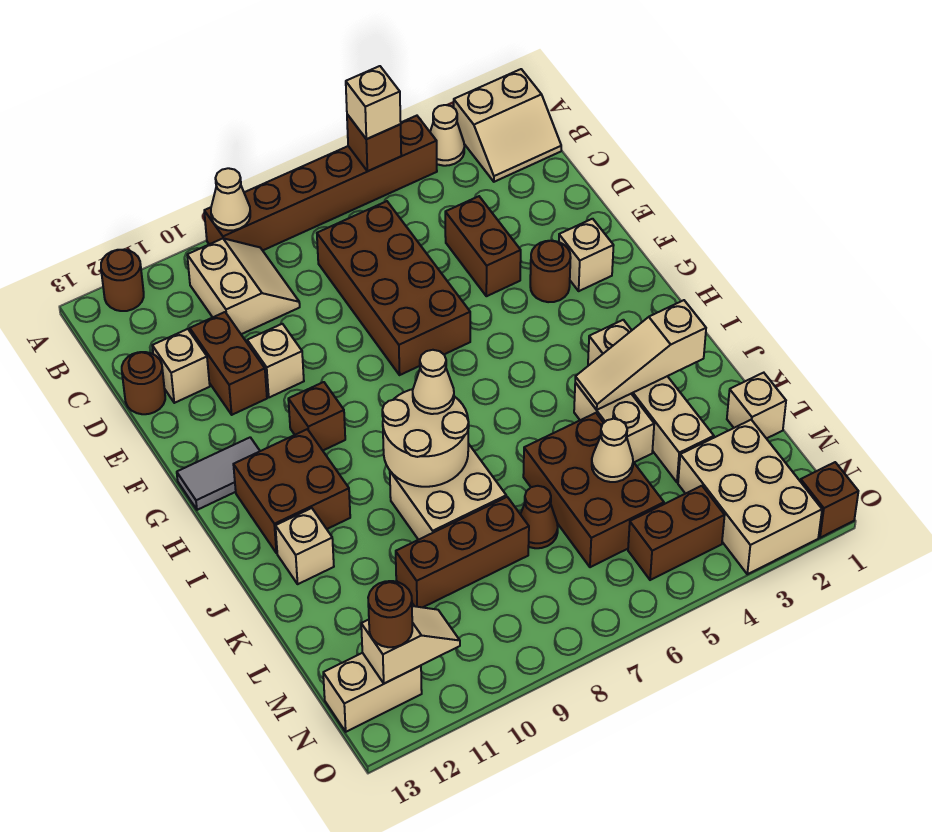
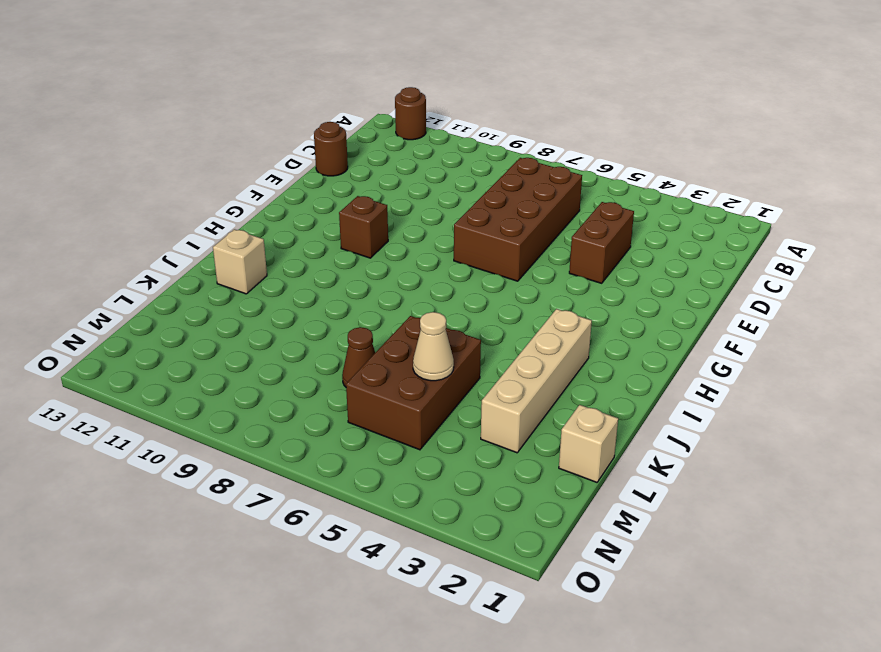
none -> tan 2x2 slope [454,69,561,182]
none -> tan 1x1 cone [430,105,464,166]
none -> brown 1x6 brick [204,116,437,250]
none -> tan 2x2 slope [187,238,300,334]

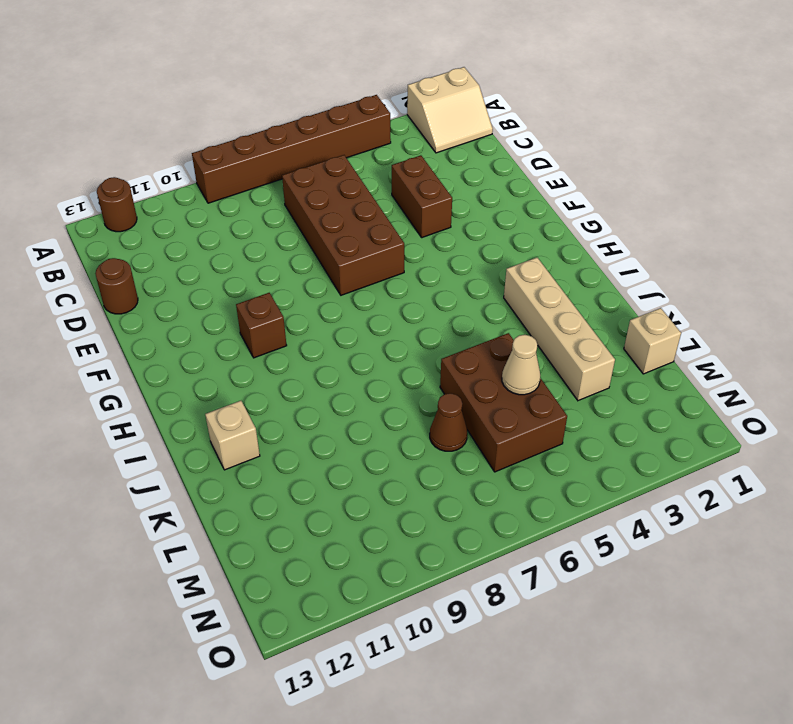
none -> tan 1x1 cone [430,105,464,166]
none -> tan 2x2 slope [187,238,300,334]
none -> brown 1x2 brick [190,312,267,415]
none -> tan 1x1 brick [152,329,210,403]

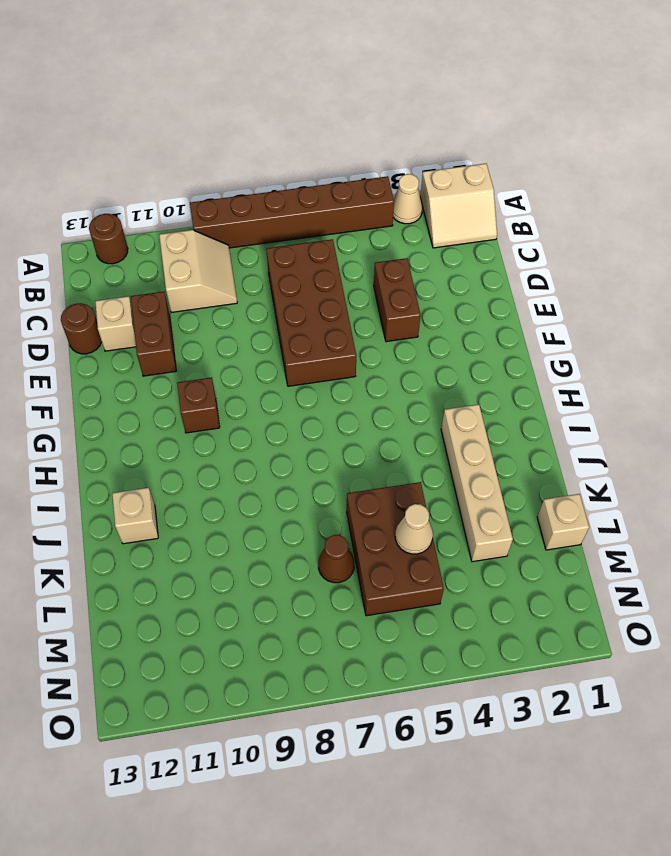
none -> tan 1x1 brick [247,324,304,397]
none -> tan 1x1 brick [559,219,614,291]
none -> brown 1x1 round brick [530,241,571,302]
none -> grey 1x2 tile [177,437,260,510]

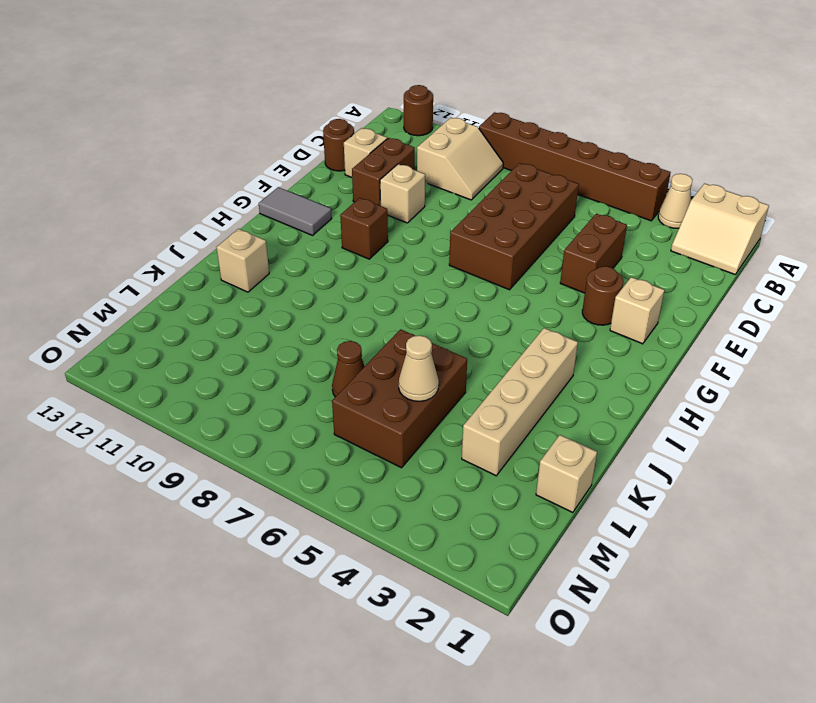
none -> brown 2x2 brick [233,429,350,553]
none -> tan 1x2 brick [574,383,654,462]
none -> tan 2x2 brick [390,444,506,540]
none -> brown 1x3 brick [396,497,529,607]

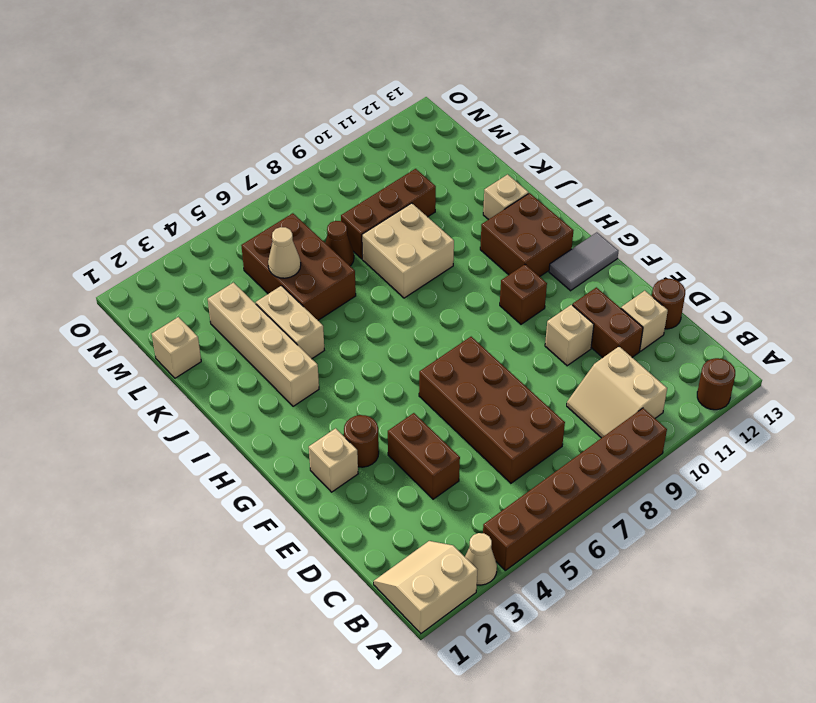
none -> tan 2x3 brick [678,420,822,574]
none -> brown 1x2 brick [628,486,725,580]
none -> tan 1x2 brick [323,653,422,732]
none -> brown 1x1 brick [800,462,858,538]

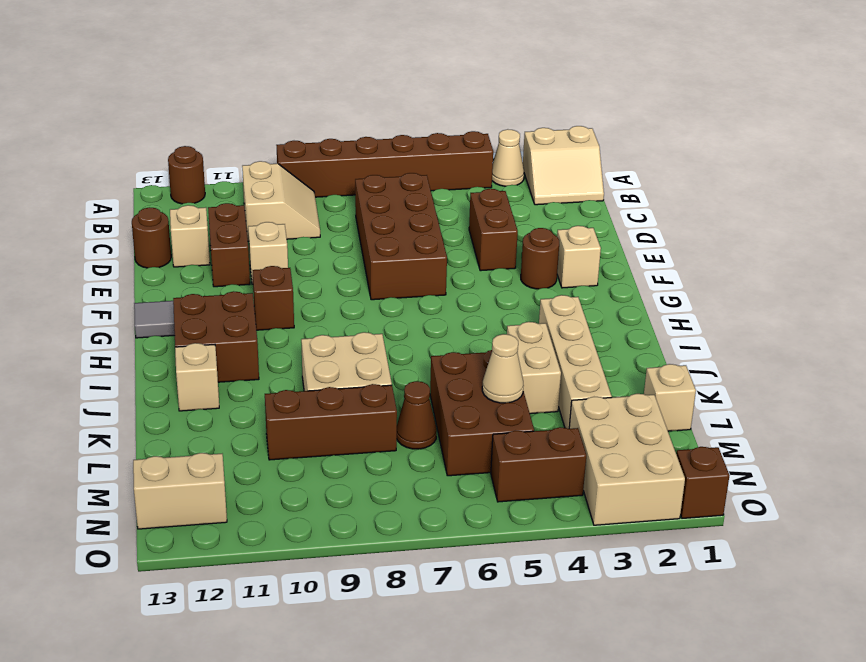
none -> brown 1x1 brick [347,114,401,171]
none -> tan 1x1 cone [211,168,250,230]
none -> tan 2x2 round brick [382,389,469,487]
none -> tan 1x3 slope [575,300,706,410]

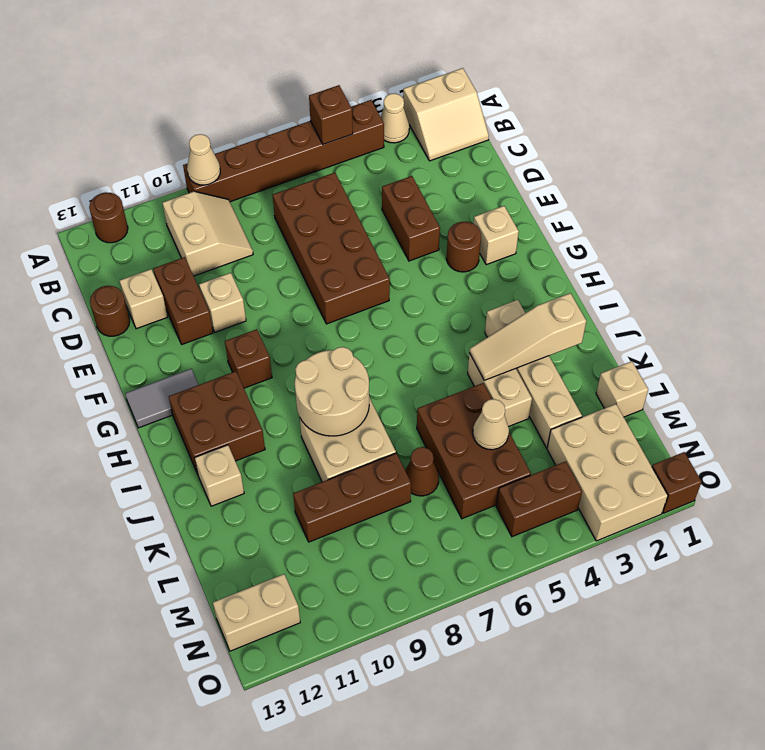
none -> tan 1x2 slope [361,606,460,684]
none -> tan 1x1 brick [346,66,401,139]
none -> tan 1x1 cone [413,350,454,414]
none -> brown 1x1 round brick [368,581,412,647]

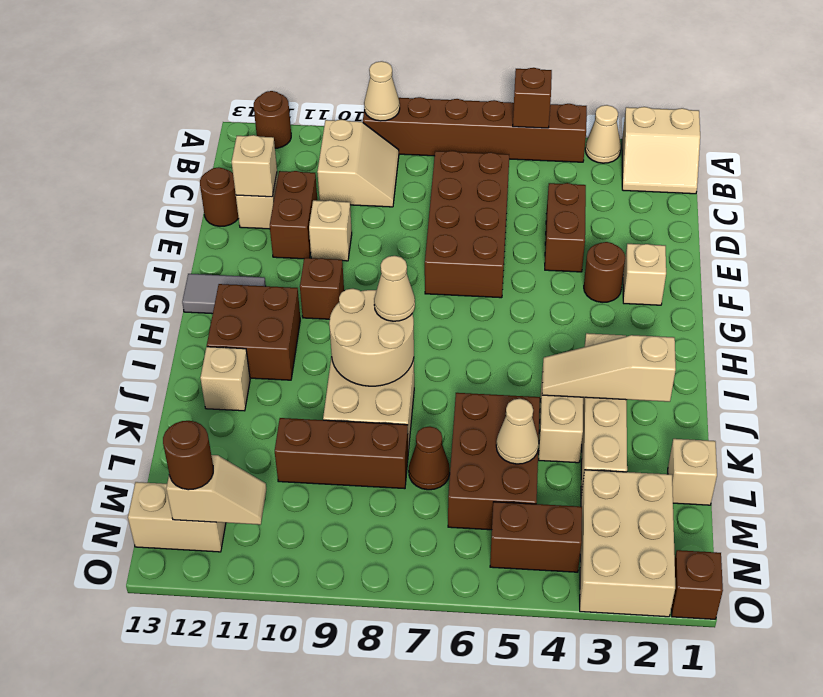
tan 1x1 brick [232,135,277,197] -> tan 1x1 brick moved to [346,66,401,139]

